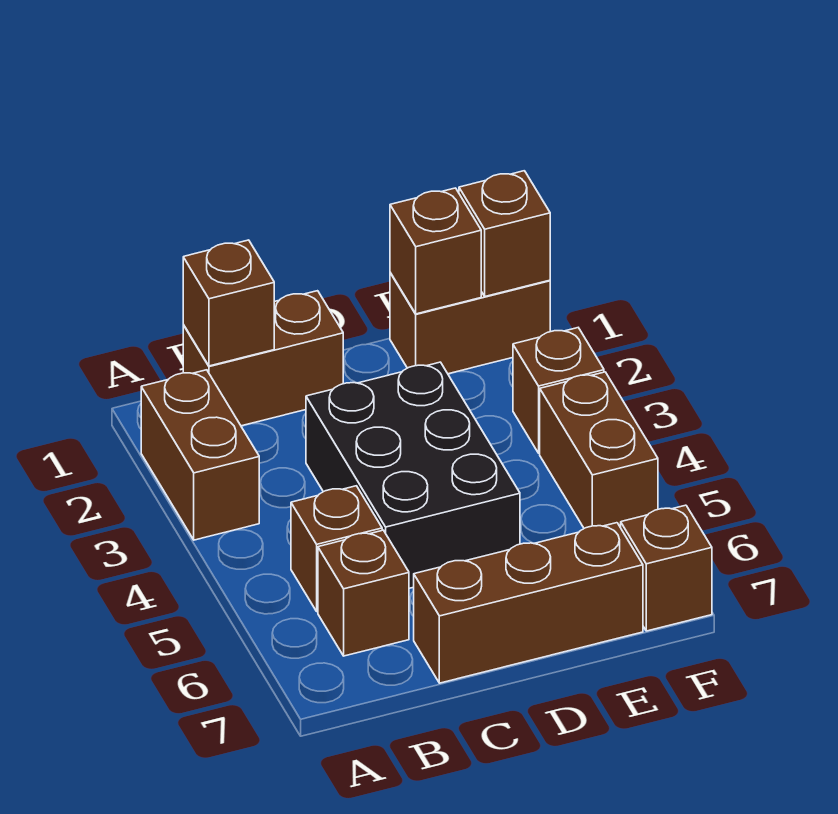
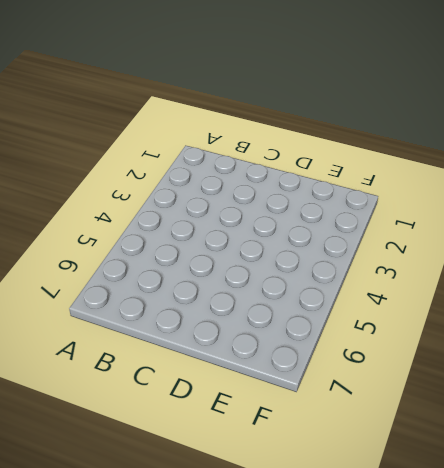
none -> brown 1x2 brick [141,370,259,540]
none -> brown 1x2 brick [183,291,343,426]
none -> brown 1x1 brick [291,486,382,612]

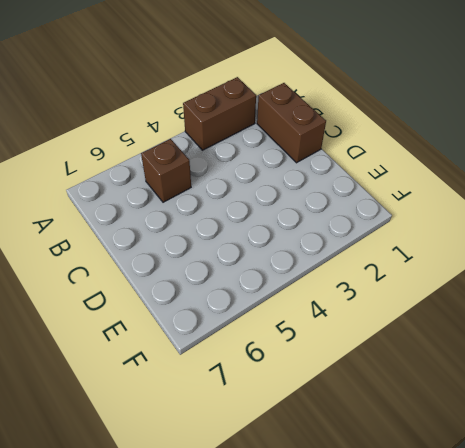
none -> brown 1x1 brick [318,530,409,656]
none -> black 2x3 brick [306,362,520,588]
none -> brown 1x3 brick [414,523,643,683]

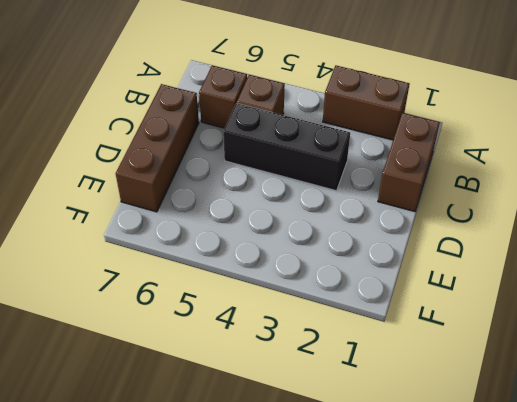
black 1x3 brick [223,103,350,191] -> black 2x3 brick [306,362,520,588]
none -> brown 1x2 brick [390,273,550,374]
none -> brown 1x1 brick [513,328,604,453]
none -> brown 1x2 brick [540,372,658,528]

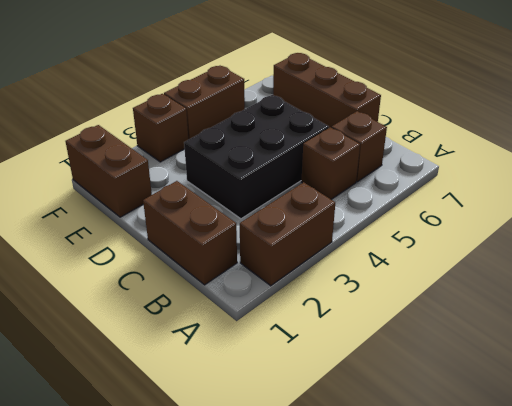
none -> brown 1x1 brick [621,505,712,631]
none -> brown 1x1 brick [183,240,274,366]
none -> brown 1x1 brick [390,188,481,314]

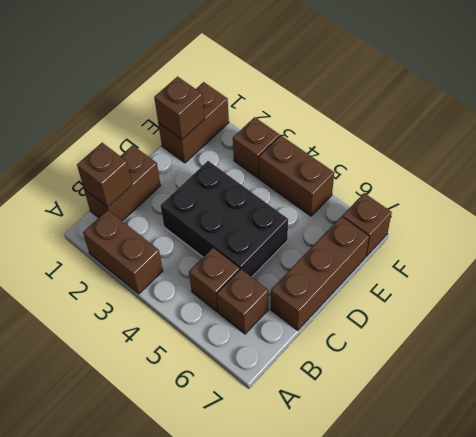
none -> brown 1x1 brick [459,171,550,296]

